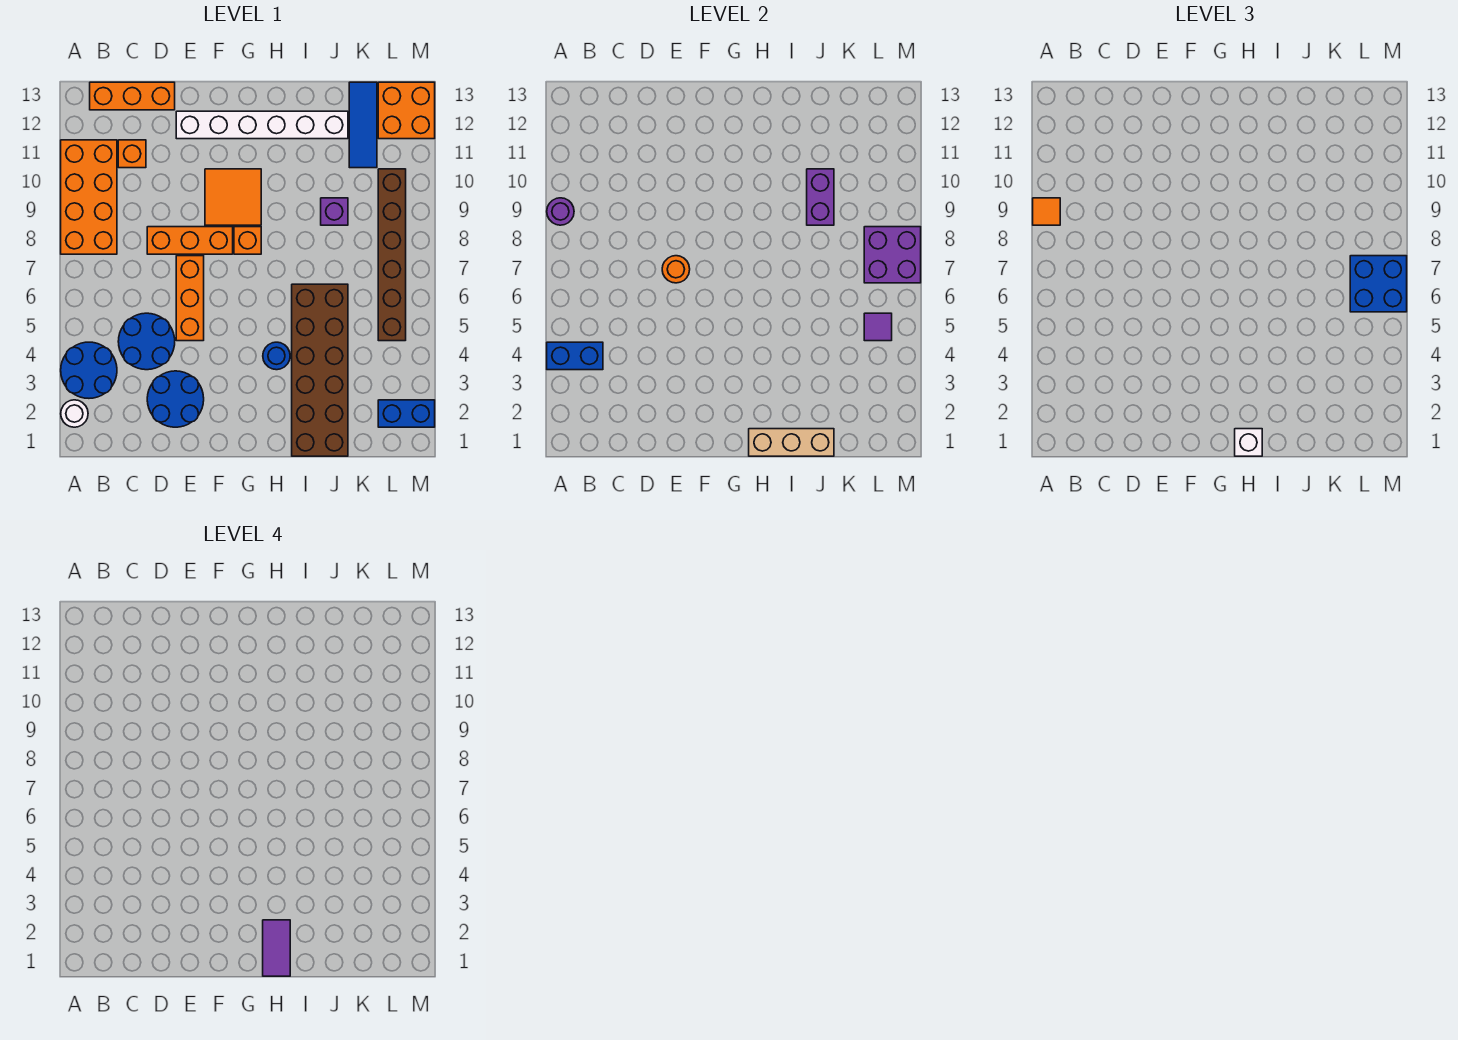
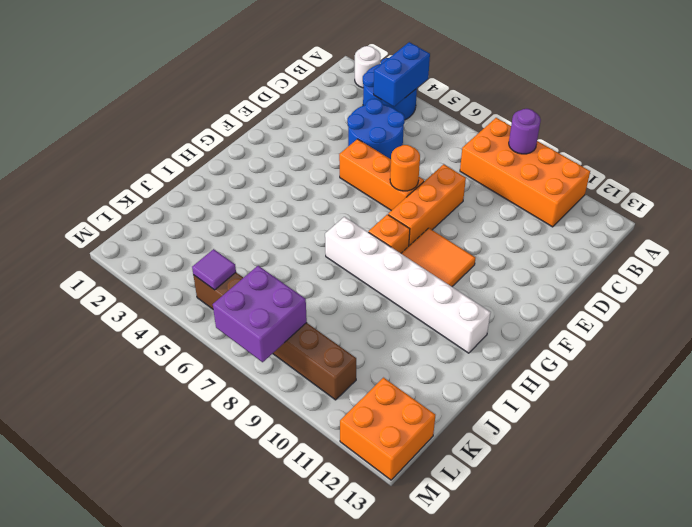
white 1x6 brick [325,217,491,353] -> white 1x6 brick turned to [176,111,348,139]
none -> orange 1x3 brick [90,82,175,110]
none -> orange 1x1 brick [118,140,146,168]
none -> blue 2x2 round brick [147,371,204,427]
none -> blue 1x1 round brick [263,342,290,370]

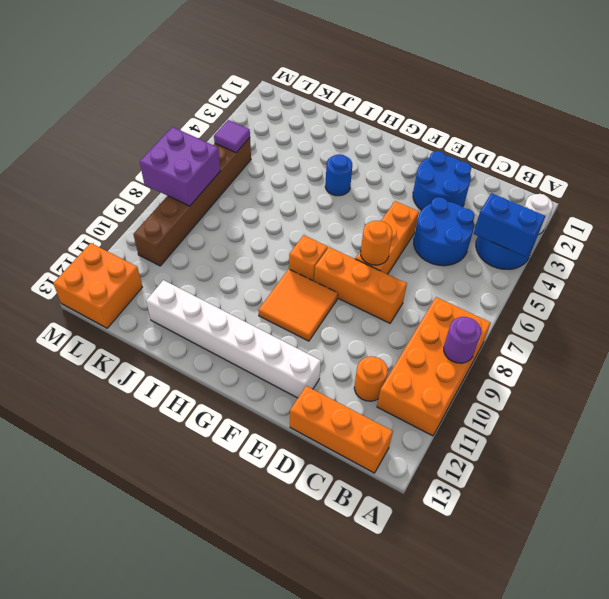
orange 1x1 round brick [354,356,388,401] -> orange 1x1 brick [118,140,146,168]
none -> brown 2x6 brick [292,284,348,456]
none -> purple 1x1 brick [321,198,348,225]
none -> blue 1x3 tile [349,82,377,168]
none -> blue 1x2 brick [378,400,435,427]

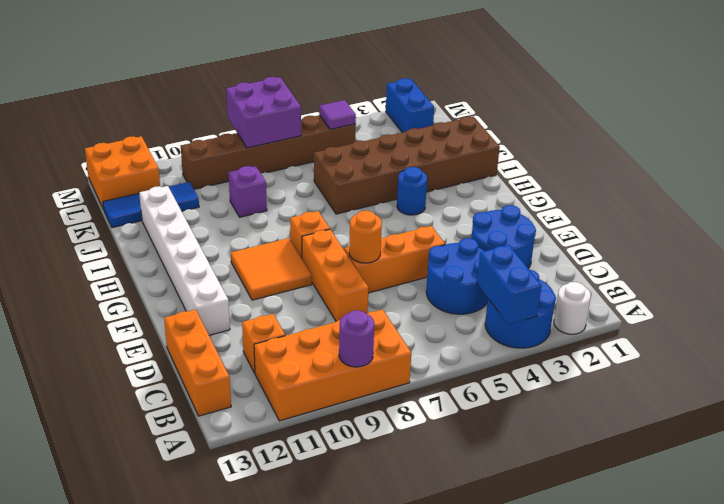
none -> tan 1x3 brick [749,429,834,456]
none -> purple 1x2 brick [807,169,834,225]
none -> orange 1x1 tile [1033,198,1060,225]
none -> white 1x1 brick [1235,429,1262,456]

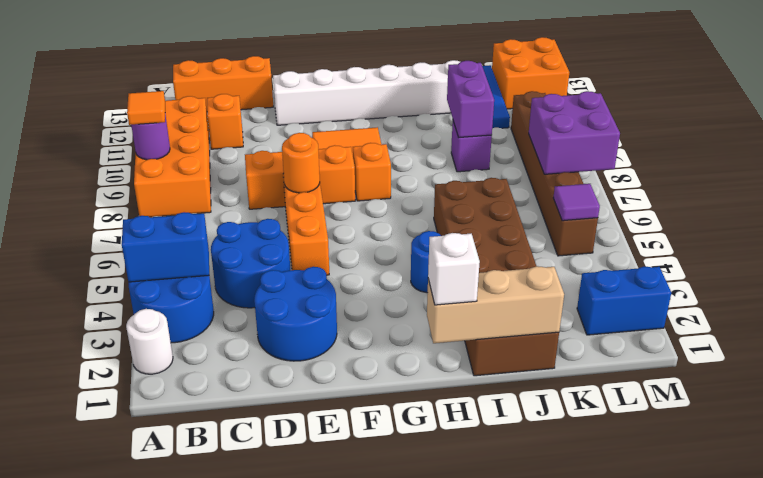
none -> blue 2x2 brick [1350,256,1407,312]
none -> purple 1x2 tile [263,920,290,976]

